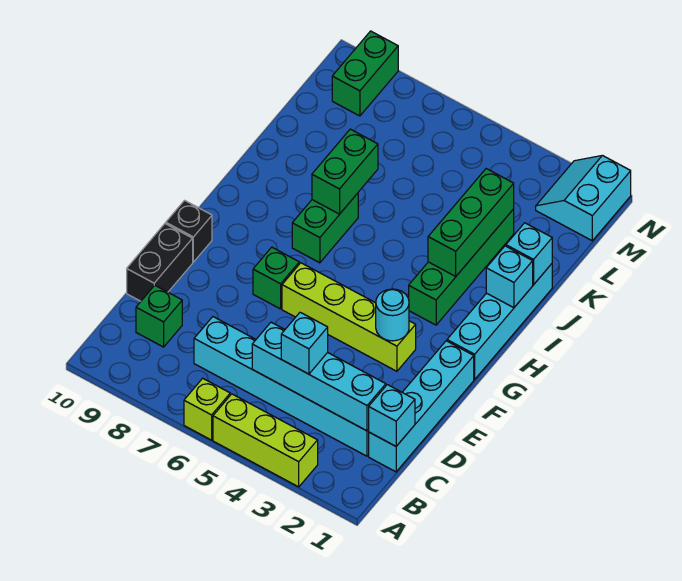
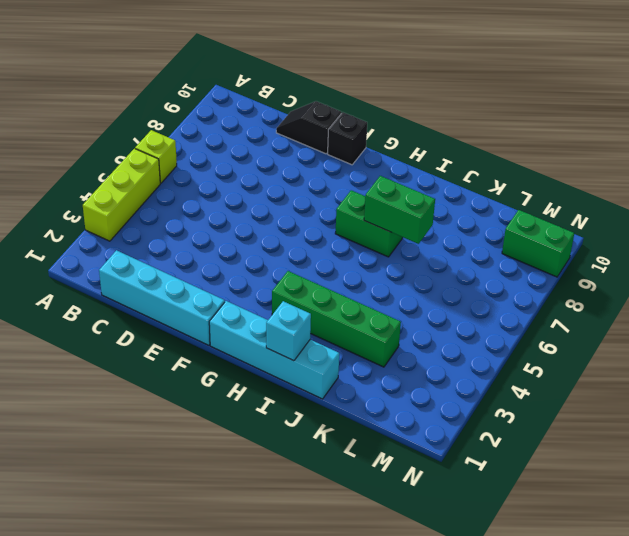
black 1x2 slope [276,101,341,154] -> black 1x2 brick [127,224,193,301]
none -> cyan 1x6 brick [194,317,369,456]
none -> green 1x1 brick [136,285,182,347]
none -> lime 1x4 brick [282,263,416,371]

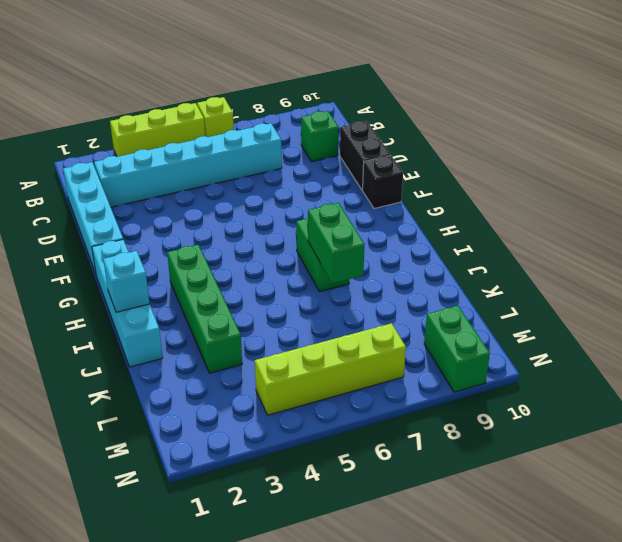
lime 1x4 brick [255,323,406,415] -> lime 1x4 brick moved to [282,263,416,371]
none -> green 1x1 brick [253,247,299,309]
none -> cyan 2x2 slope [536,155,631,241]
none -> cyan 1x1 brick [368,385,415,446]

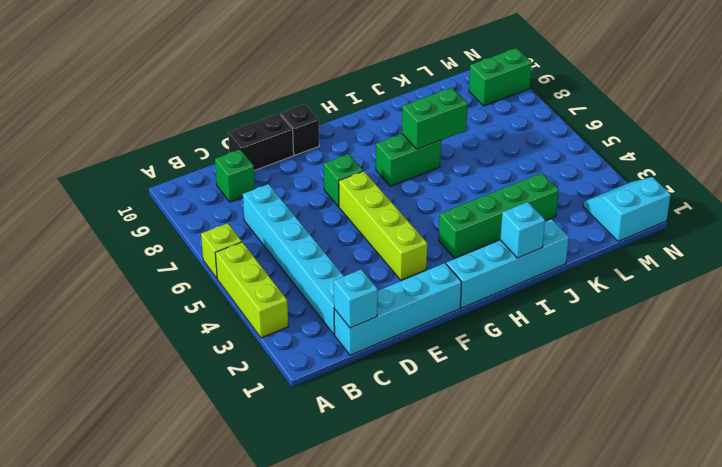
none -> cyan 1x4 brick [252,322,386,431]
none -> cyan 1x1 round brick [376,289,409,341]
none -> green 1x3 brick [428,169,514,276]

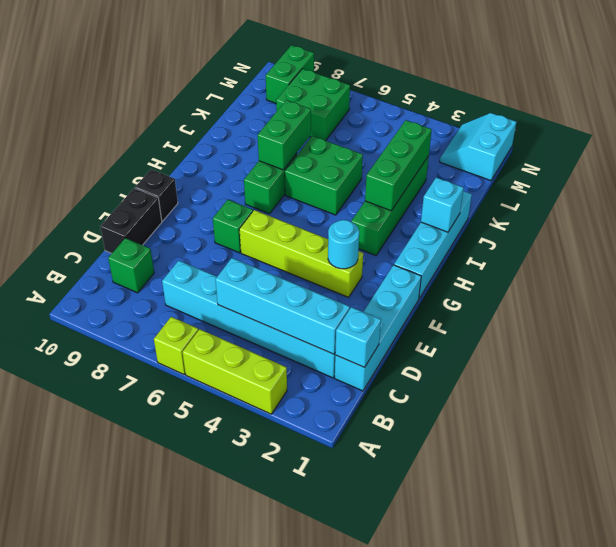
green 2x2 brick [285,136,363,215] -> none
green 2x2 brick [276,69,350,141] -> none
none -> cyan 1x1 brick [506,223,552,285]
none -> cyan 1x1 brick [281,312,328,374]

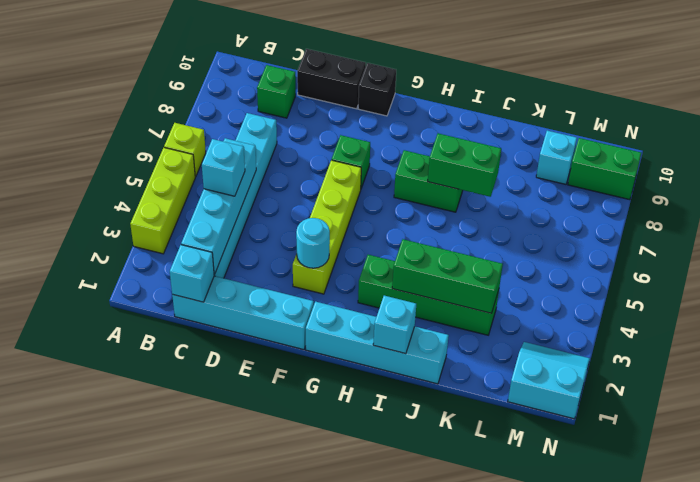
cyan 1x1 brick [536,131,577,184] -> cyan 1x1 brick moved to [506,223,552,285]

